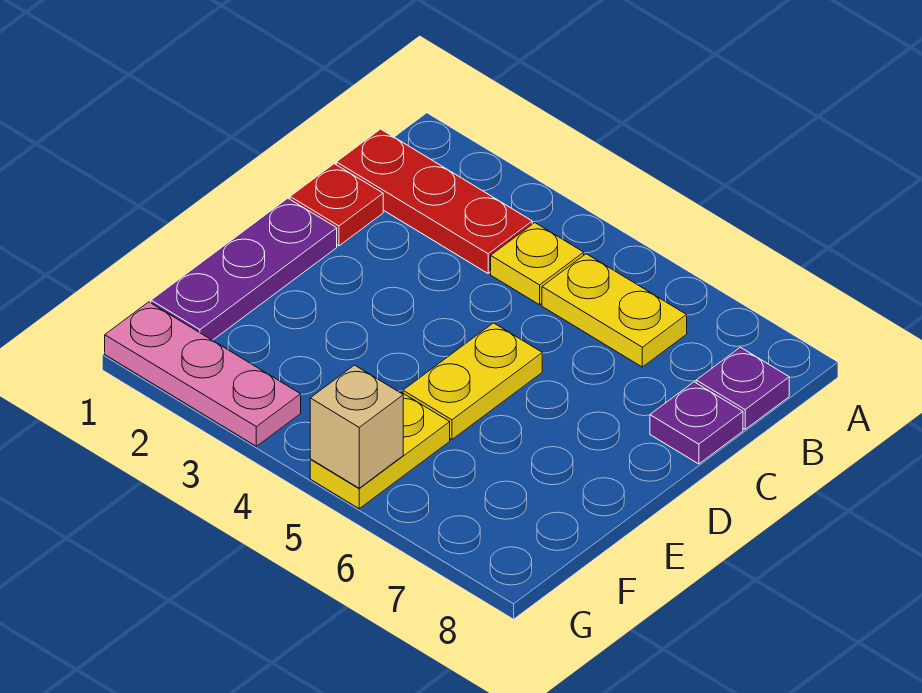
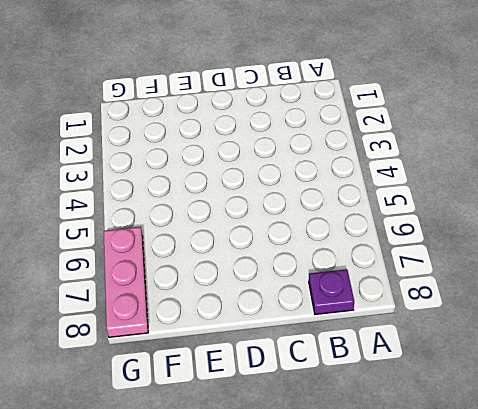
pink 1x3 plate [104,227,148,337] -> pink 1x3 plate moved to [105,302,301,446]
none -> red 1x3 plate [336,129,532,273]
none -> yellow 1x1 plate [491,223,584,305]

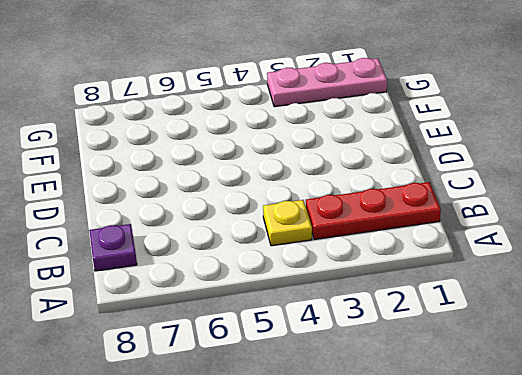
none -> yellow 1x2 plate [542,254,687,367]
none -> red 1x1 plate [290,164,383,246]

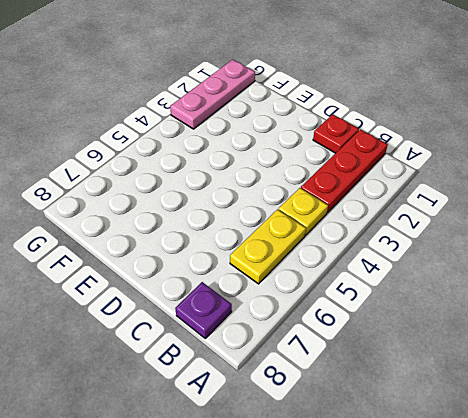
none -> purple 1x1 plate [650,382,743,464]
none -> purple 1x3 plate [151,198,337,340]

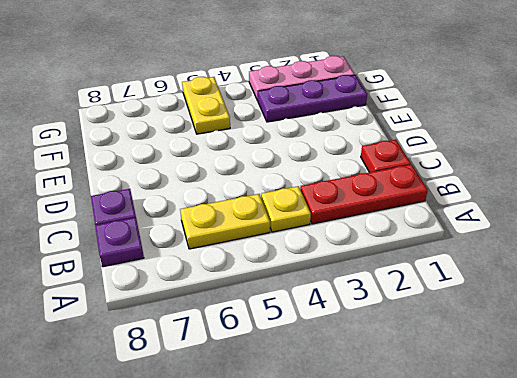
purple 1x3 plate [258,75,367,122] -> purple 1x3 plate turned to [151,198,337,340]
none -> yellow 1x2 plate [403,323,542,440]
none -> tan 1x1 brick [310,365,403,488]

